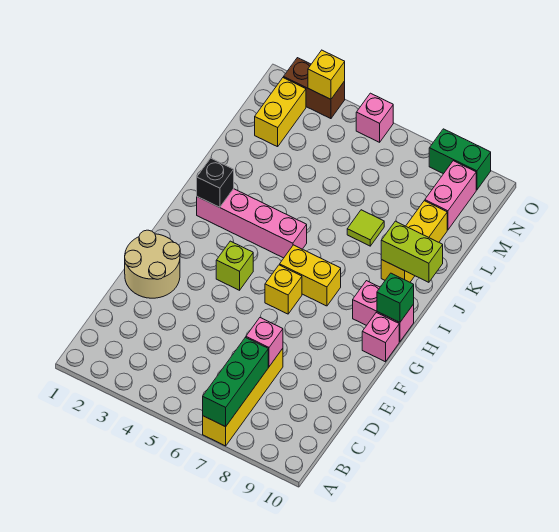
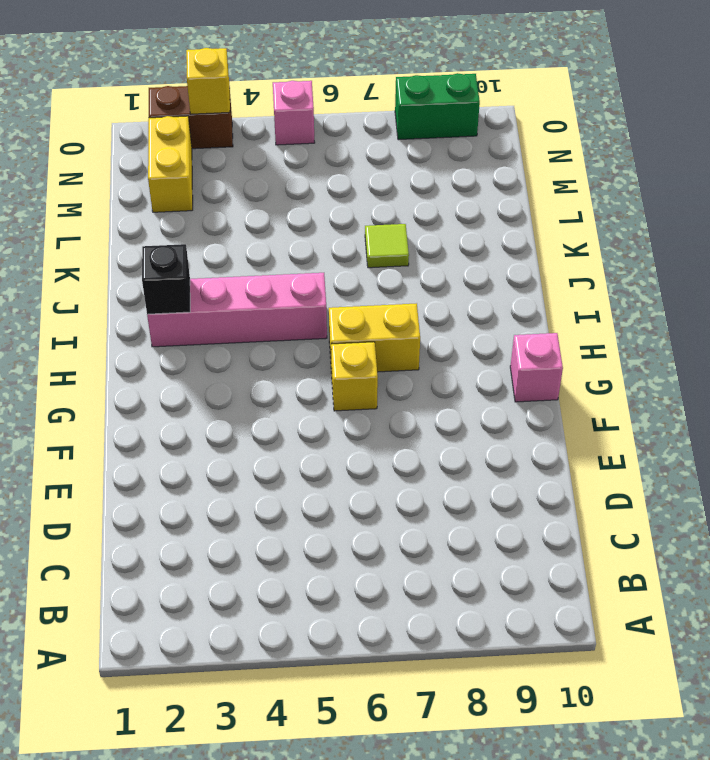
none -> yellow 1x4 brick [203,348,283,446]
none -> tan 2x2 round brick [125,230,180,298]
none -> lime 1x1 brick [216,241,253,290]

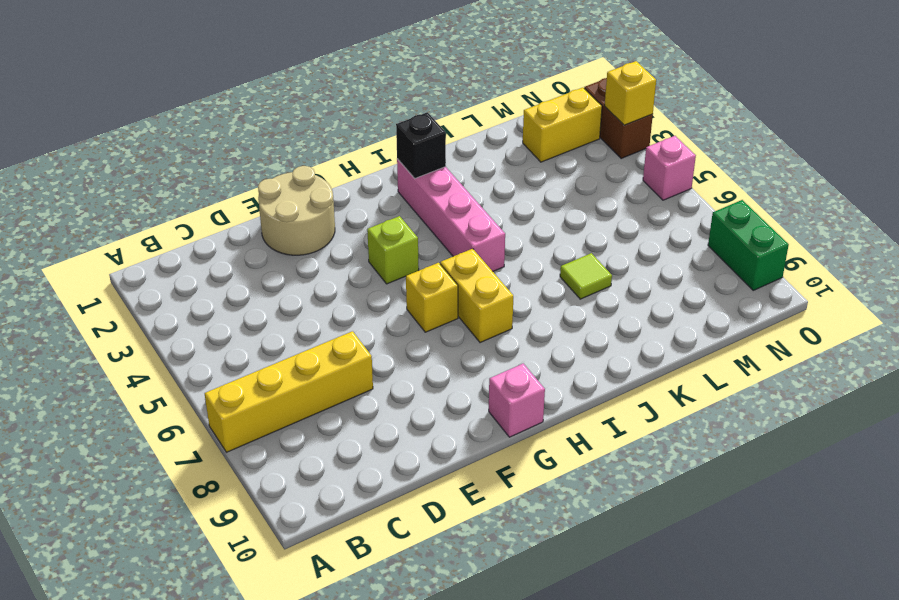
none -> pink 1x2 brick [353,281,414,342]
none -> yellow 1x3 brick [381,201,447,282]
none -> pink 1x2 brick [425,161,476,230]

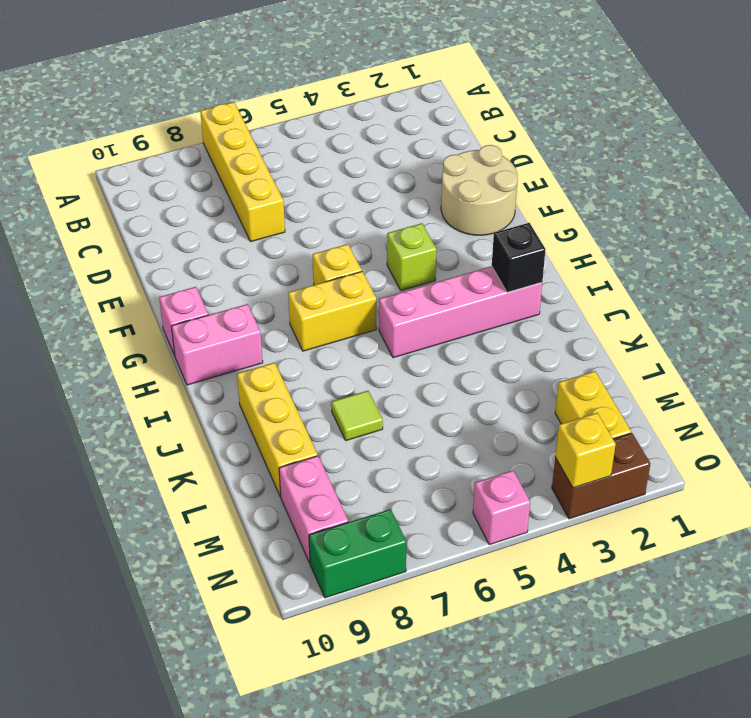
none -> green 1x3 brick [203,337,268,427]
none -> pink 1x1 brick [246,318,283,366]
none -> green 1x1 brick [377,273,414,322]

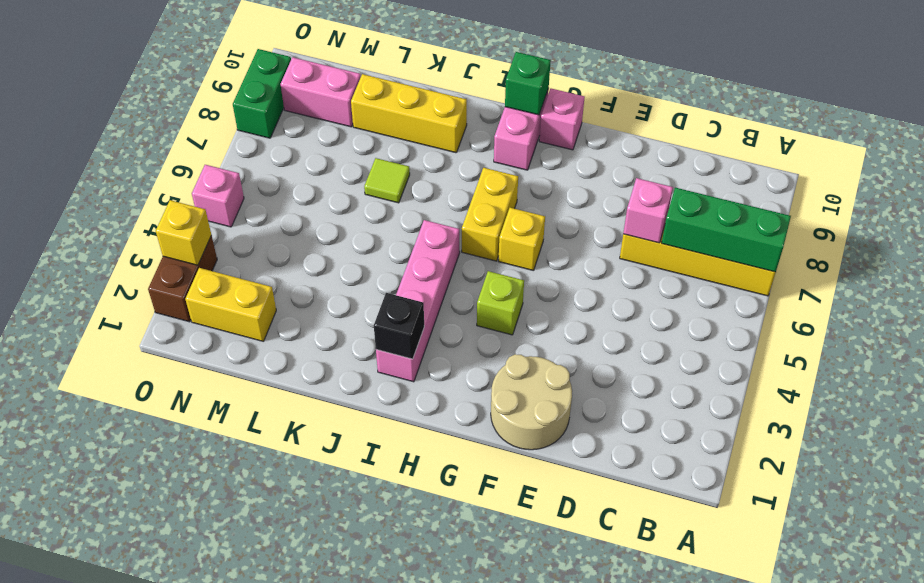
none -> lime 1x2 brick [381,221,443,282]

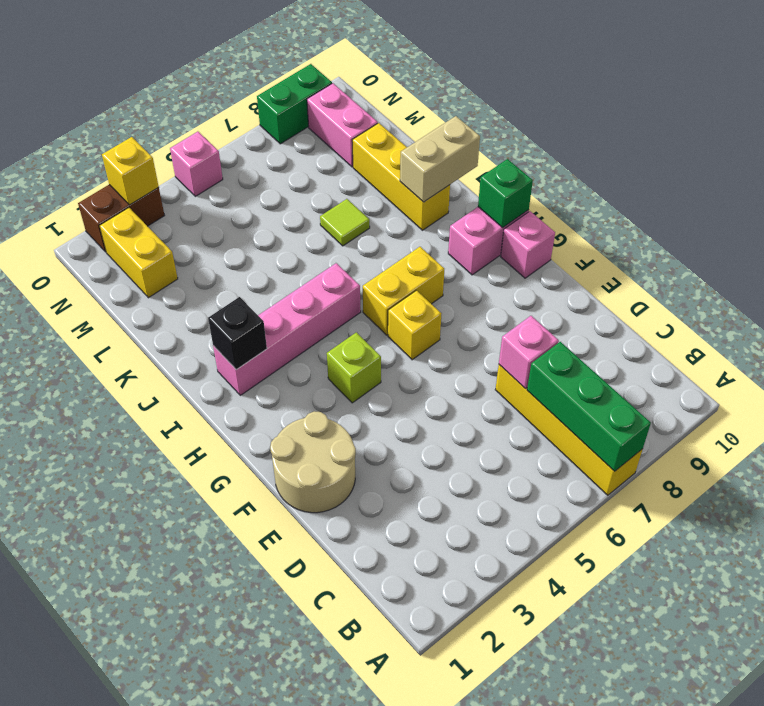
tan 1x2 brick [400,116,480,202] -> lime 1x2 brick [381,221,443,282]

